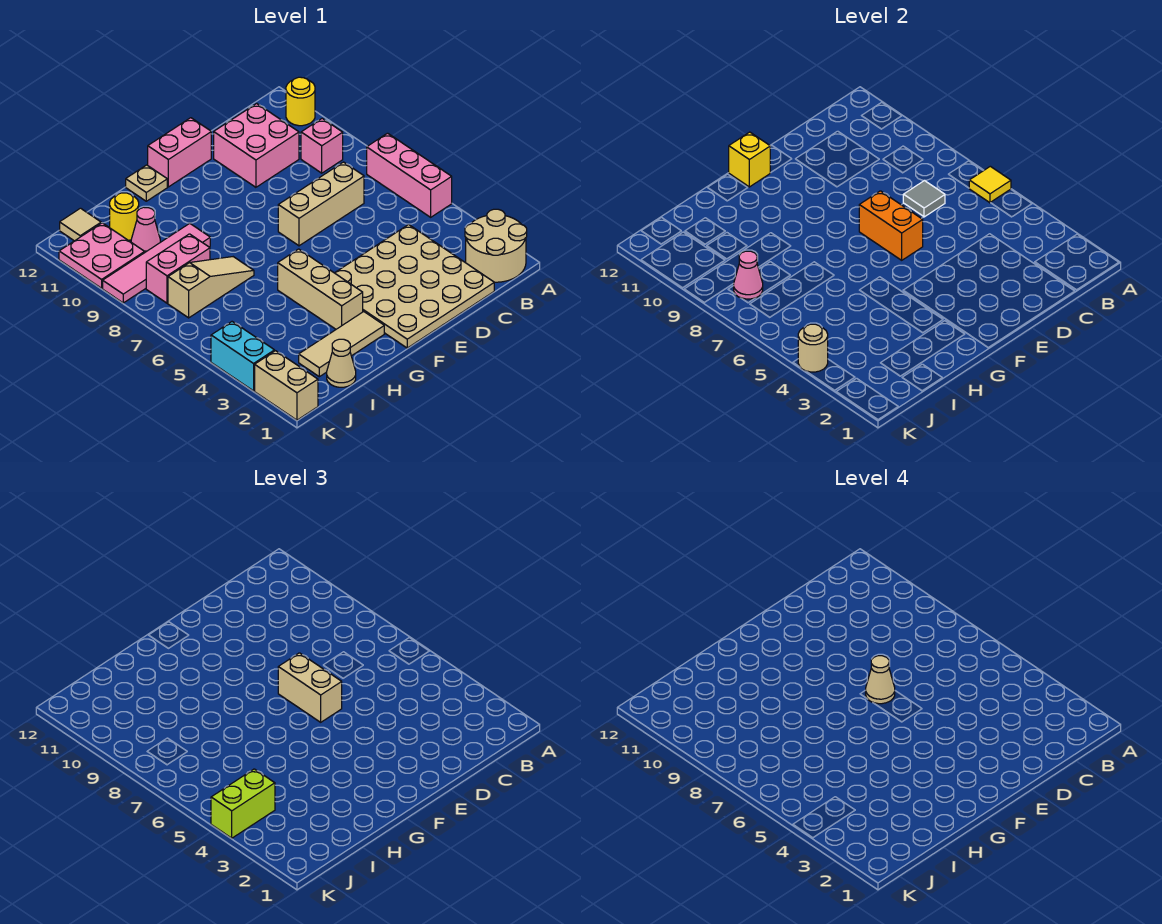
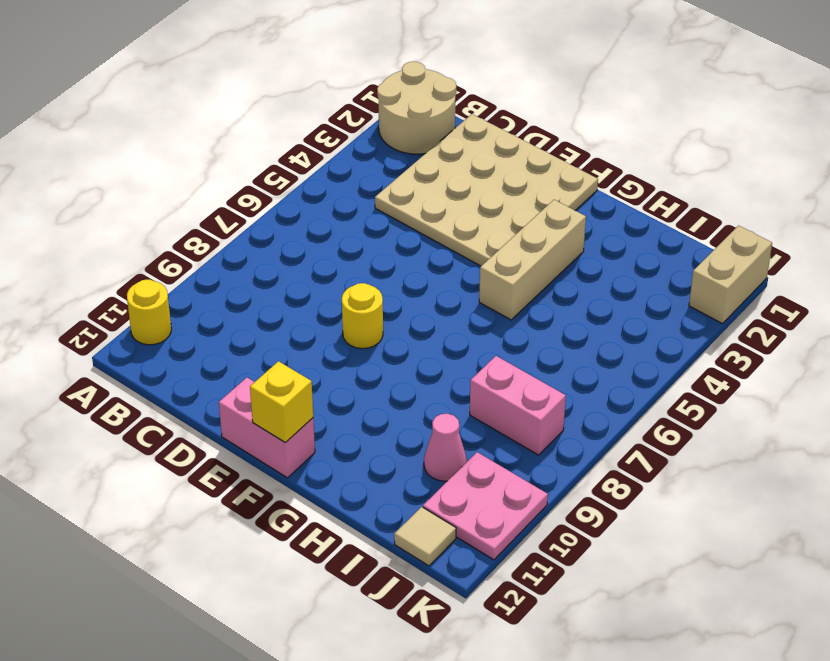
yellow 1x1 round brick [342,283,383,349] -> yellow 1x1 round brick moved to [110,193,139,240]
none -> pink 1x3 brick [367,133,452,217]
none -> pink 1x1 brick [301,118,343,173]
none -> tan 1x3 brick [278,162,364,246]
none -> pink 2x2 brick [214,103,299,187]

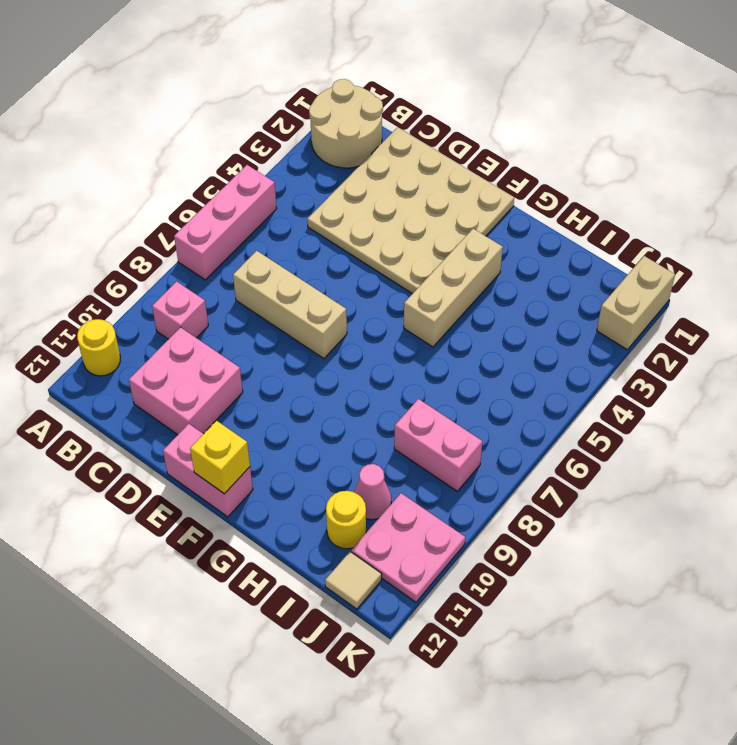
none -> tan 1x3 tile [299,312,384,377]
none -> tan 1x1 plate [126,165,167,201]
none -> tan 1x3 slope [168,257,254,318]
none -> pink 1x4 tile [103,223,210,303]

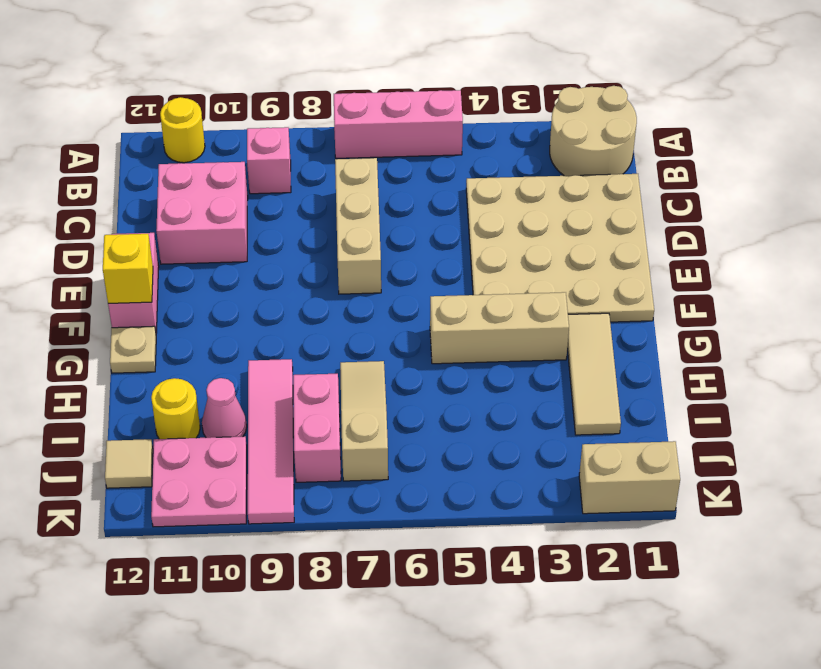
none -> tan 1x1 cone [327,339,356,387]
none -> cyan 1x2 brick [211,322,275,391]
none -> yellow 1x1 tile [969,166,1011,203]
none -> grey 1x1 tile [903,180,945,217]

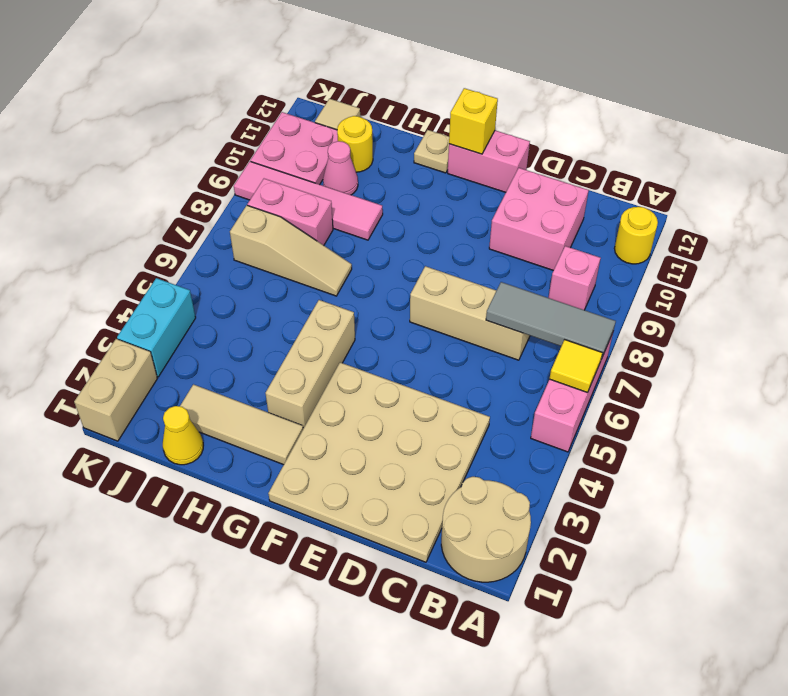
grey 1x3 tile [486,282,616,359] -> grey 1x1 tile [903,180,945,217]
yellow 1x1 cone [163,406,203,465] -> tan 1x1 cone [327,339,356,387]
none -> orange 1x2 brick [859,191,923,260]
none -> pink 1x1 cone [733,251,763,299]
none -> tan 1x1 round brick [798,324,828,372]
none -> tan 1x2 brick [278,653,342,722]

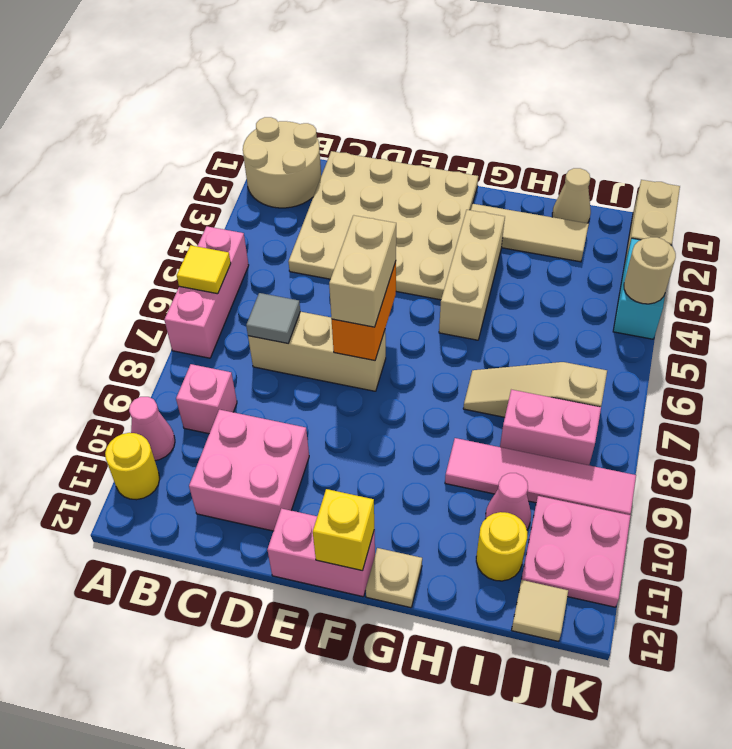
pink 1x1 cone [129,397,175,461] -> pink 1x1 cone moved to [733,251,763,299]
none -> lime 1x2 brick [211,769,275,838]
none -> tan 1x1 cone [866,656,895,704]

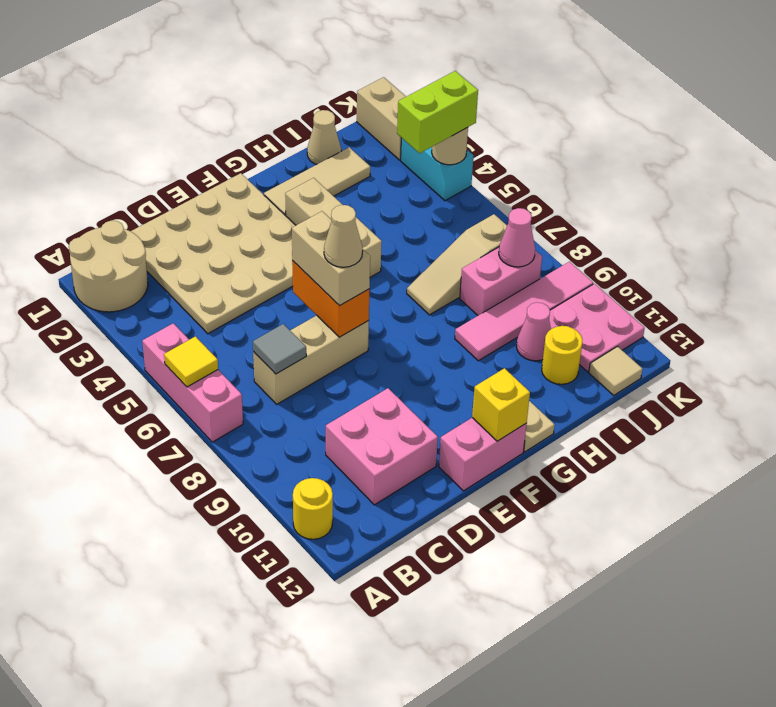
none -> pink 1x1 brick [301,118,343,173]

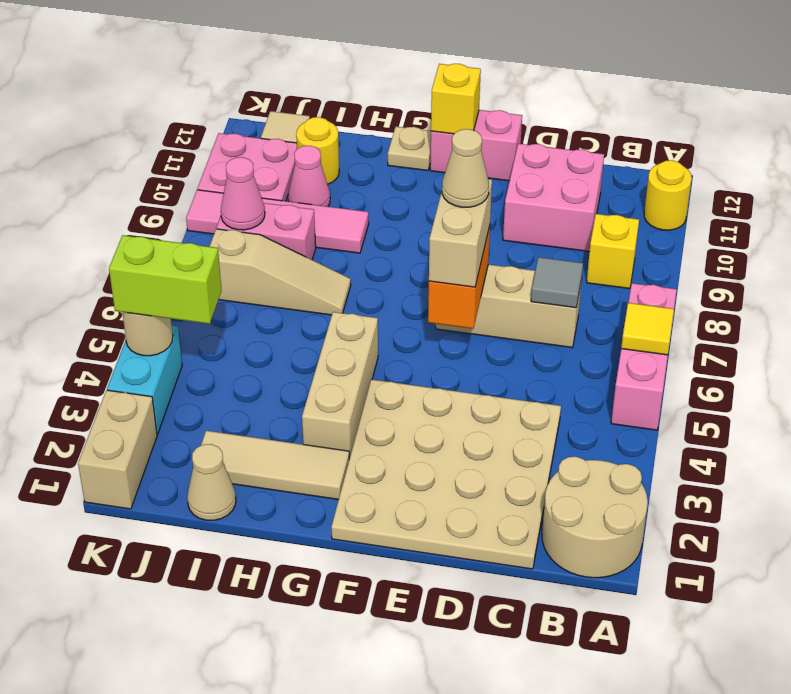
yellow 1x1 brick [587,214,639,289] -> pink 1x1 brick [301,118,343,173]

